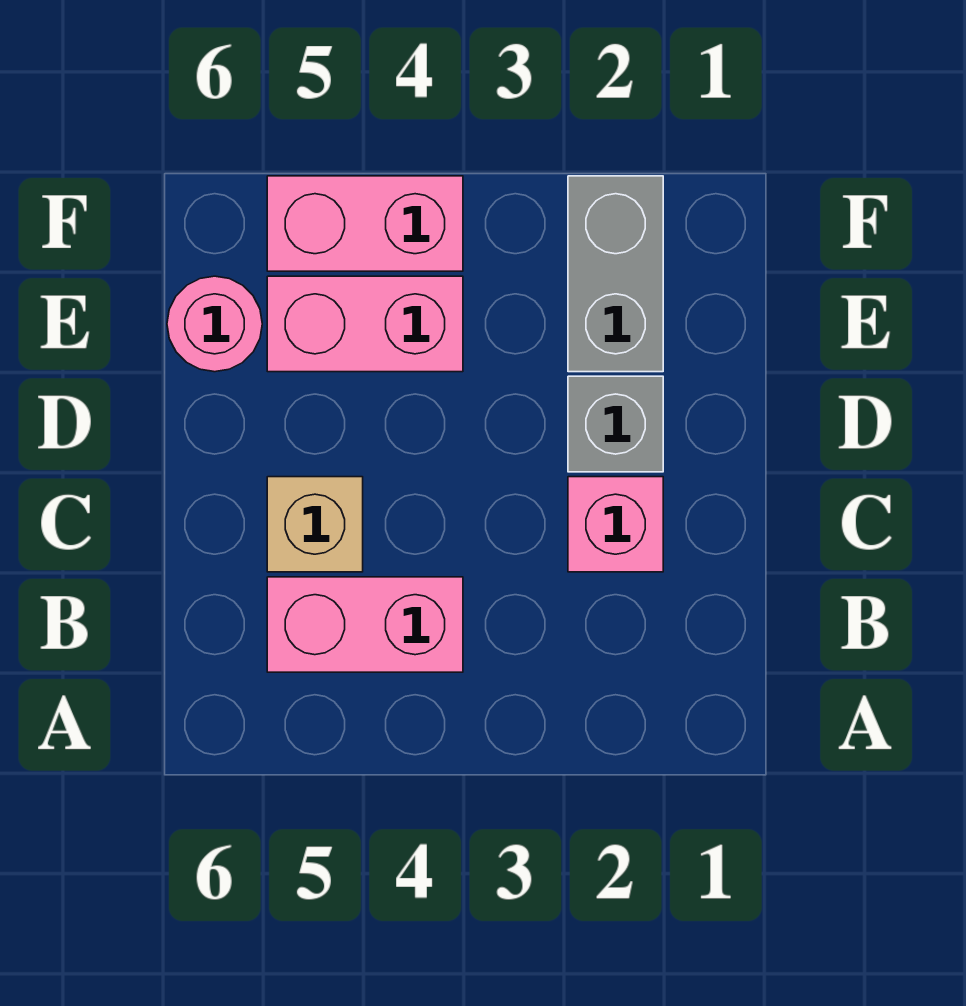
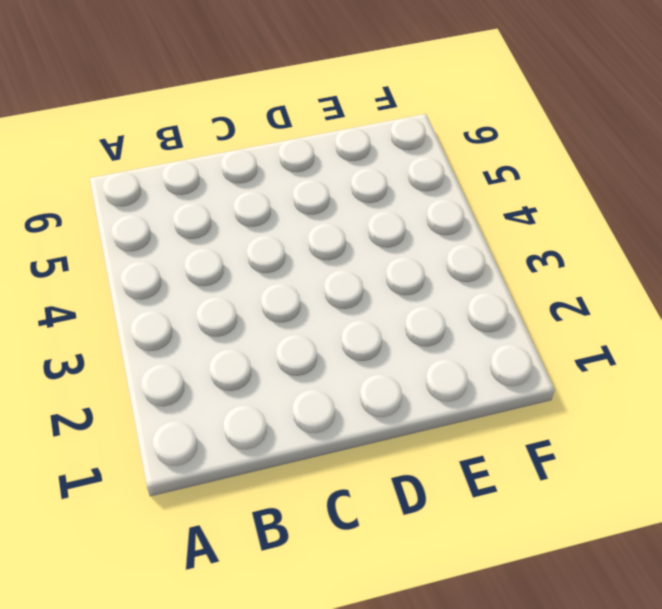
none -> pink 1x2 brick [267,577,463,672]
none -> pink 1x1 brick [568,477,663,572]

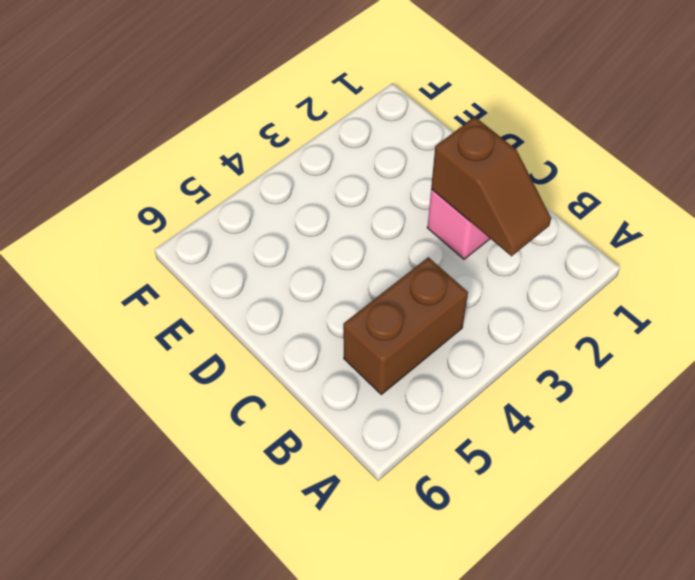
brown 1x2 slope [431,117,551,256] -> none
brown 1x2 brick [343,257,468,395] -> pink 1x2 brick [267,577,463,672]
none -> tan 1x1 brick [267,477,363,572]
none -> grey 1x1 brick [568,376,663,472]

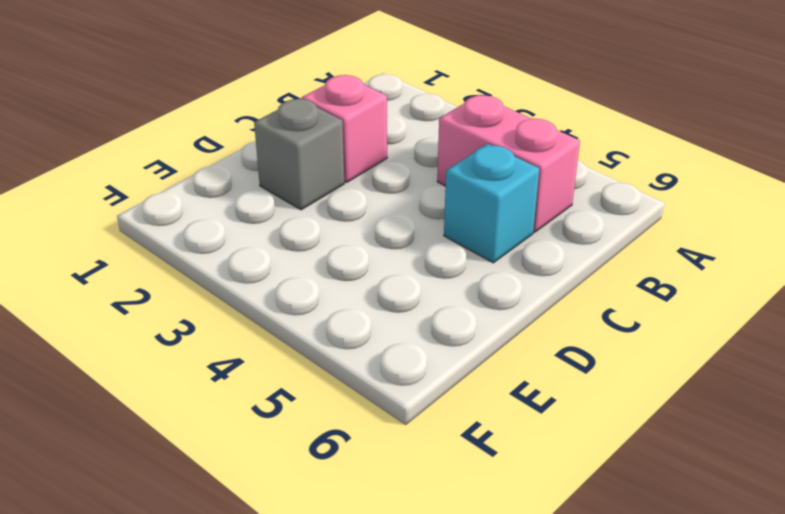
cyan 1x1 brick [444,144,539,263] -> tan 1x1 brick [267,477,363,572]
none -> grey 1x2 brick [568,176,663,372]
none -> pink 1x2 brick [267,276,463,372]

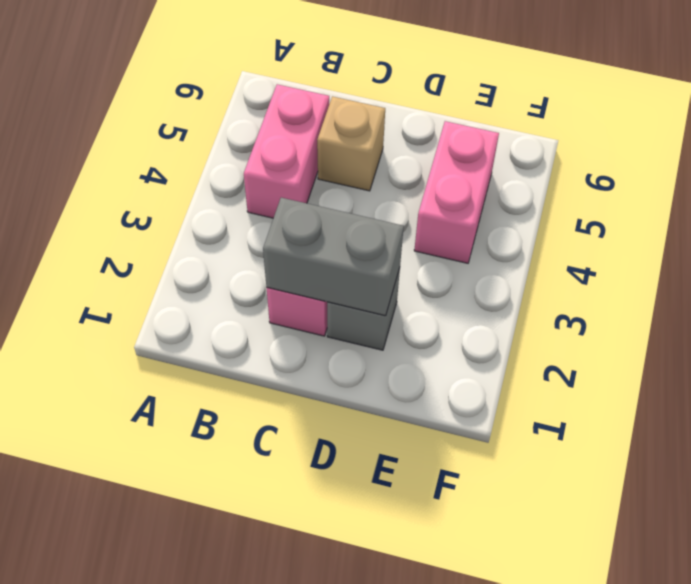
grey 1x2 brick [263,198,404,316] -> grey 1x2 brick moved to [568,176,663,372]
none -> pink 1x1 round brick [167,276,262,372]
none -> pink 1x2 brick [267,176,463,271]

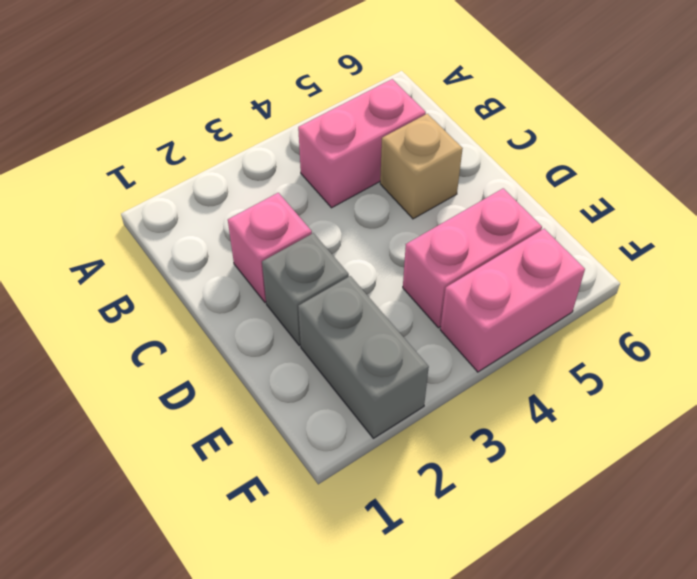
none -> pink 1x1 round brick [167,276,262,372]

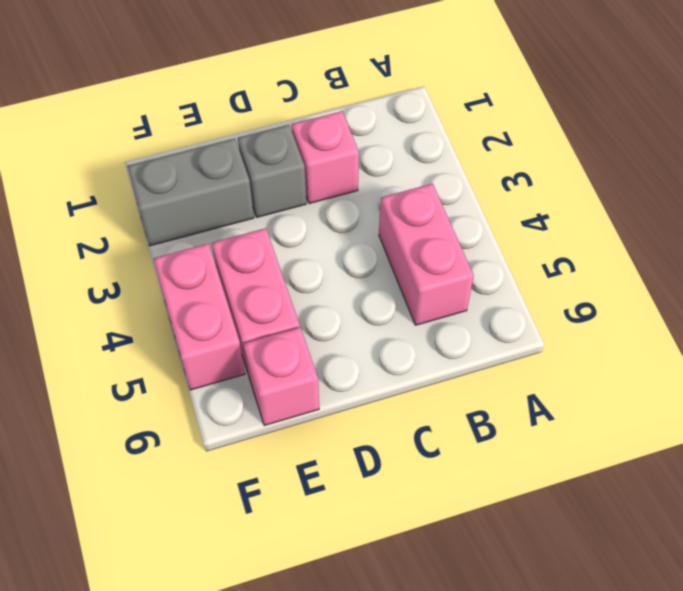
pink 1x1 brick [244,327,319,426] -> pink 1x1 round brick [167,276,262,372]
none -> tan 1x1 brick [267,477,363,572]

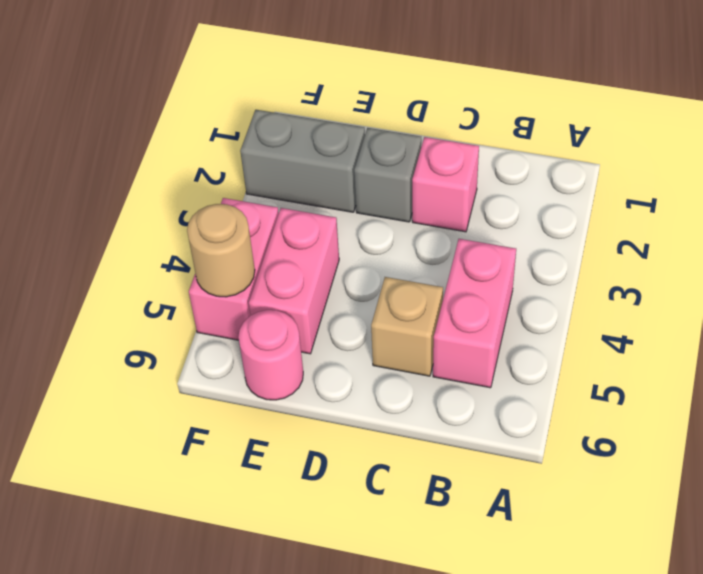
tan 1x1 round brick [187,204,255,297] -> none

